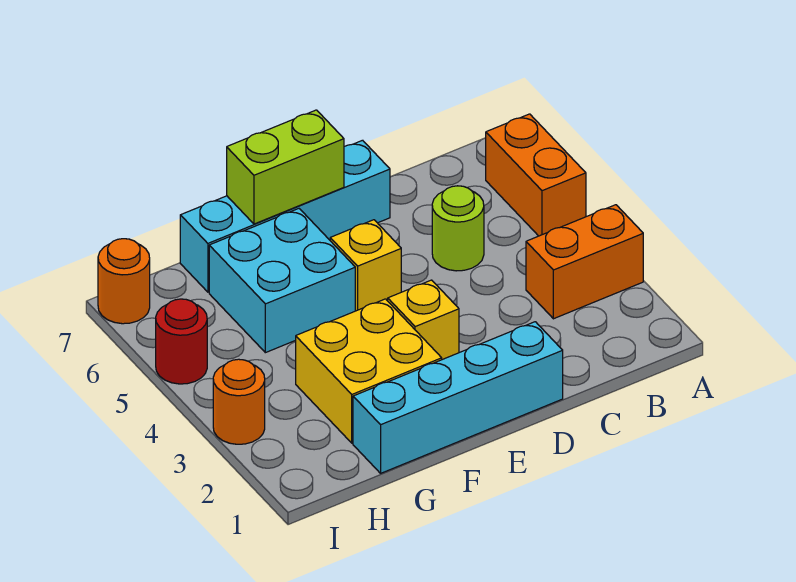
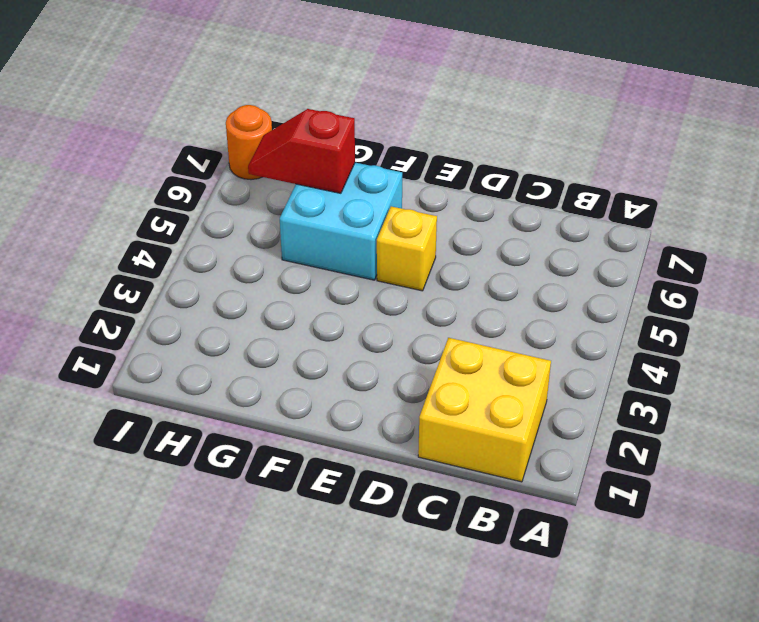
yellow 2x2 brick [418,338,551,482] -> yellow 2x2 brick moved to [296,299,442,443]
red 1x2 slope [248,109,355,193] -> none
none -> orange 1x2 brick [526,205,643,319]
none -> orange 1x2 brick [486,114,586,236]
none -> lime 1x1 round brick [432,186,484,271]

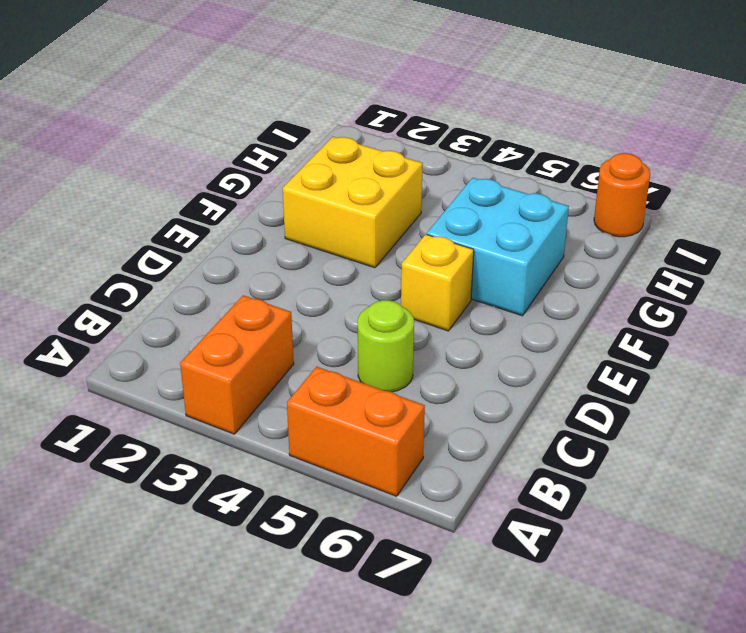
none -> cyan 1x4 brick [353,322,563,473]
none -> cyan 1x4 brick [180,140,390,292]
none -> yellow 1x1 brick [388,280,459,360]

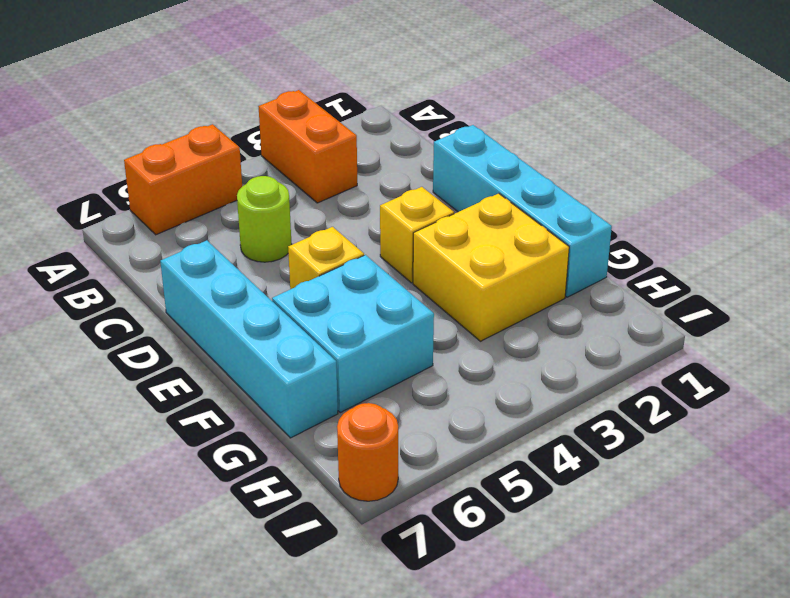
none -> orange 1x1 round brick [213,359,265,444]
none -> red 1x1 round brick [156,299,207,384]
none -> lime 1x2 brick [227,110,344,224]

